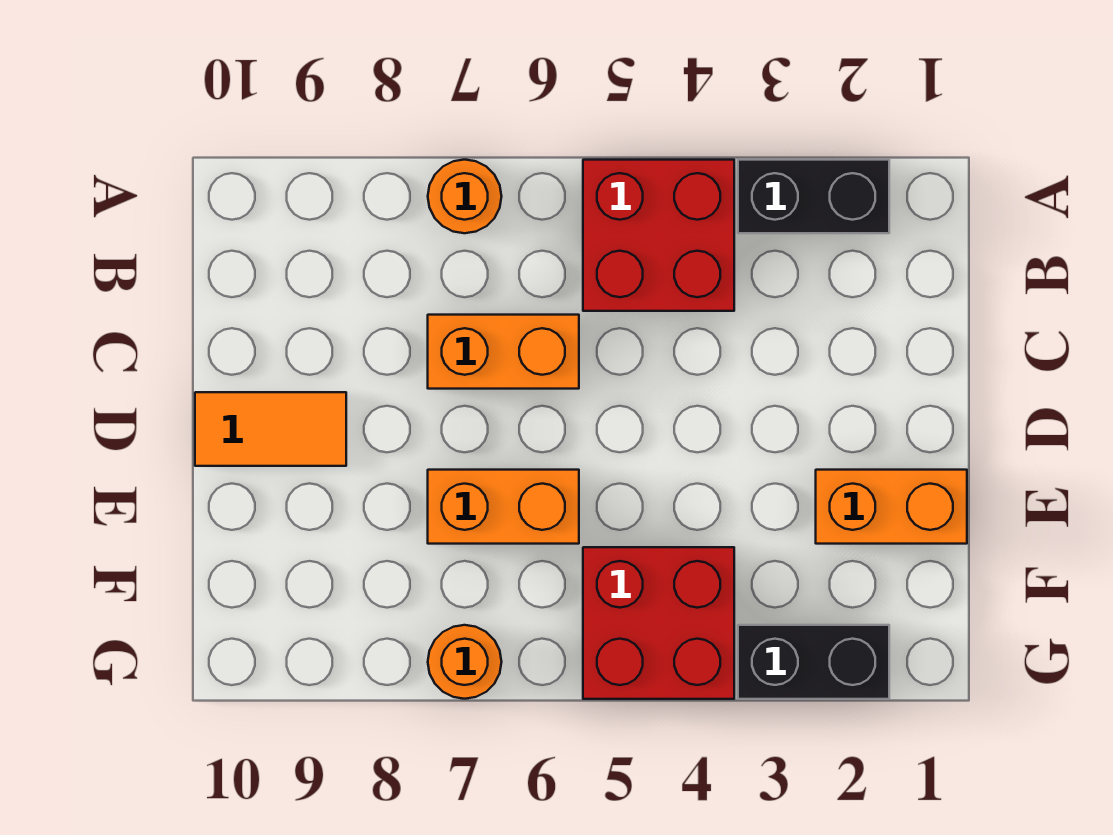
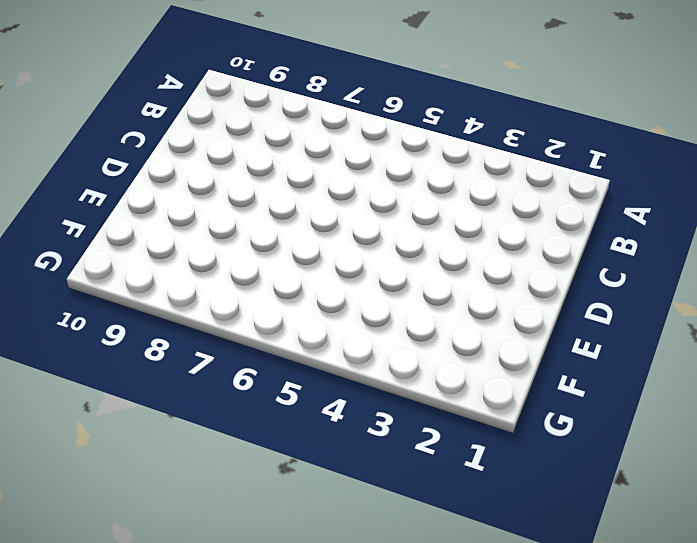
none -> black 1x2 brick [738,160,889,233]
none -> red 2x2 brick [583,160,734,311]

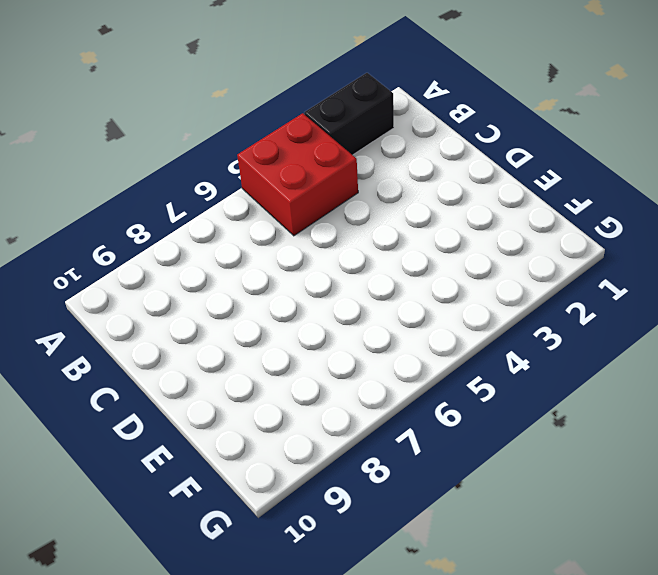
none -> orange 1x1 round brick [428,160,502,233]
none -> orange 1x2 brick [428,315,579,389]

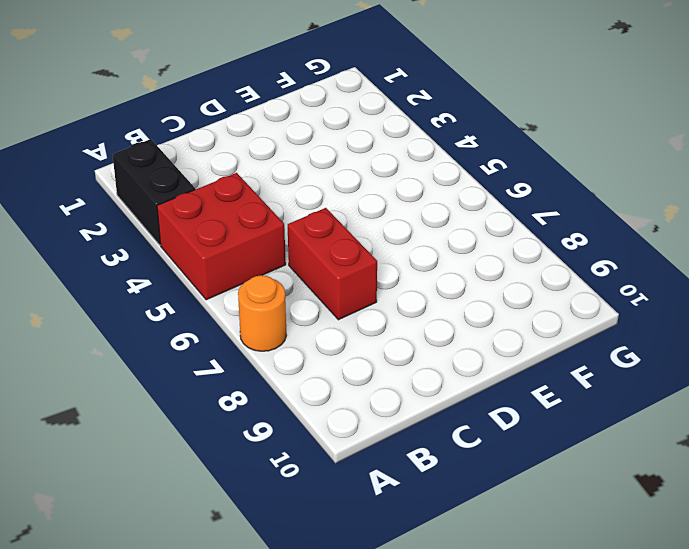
red 1x2 brick [288,208,377,320] -> orange 1x2 brick [428,315,579,389]
none -> orange 1x2 tile [195,392,346,466]
none -> orange 1x2 brick [816,470,967,544]

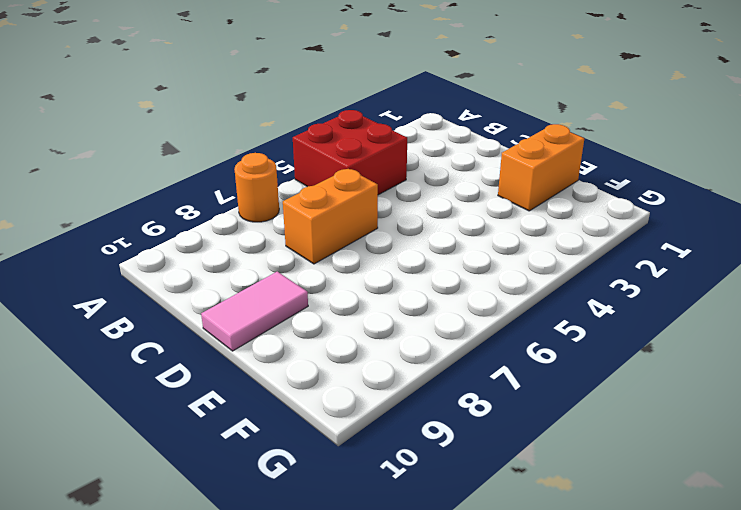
pink 1x2 tile [201,272,308,351] -> orange 1x2 tile [195,392,346,466]
none -> black 1x2 brick [738,160,889,233]
none -> orange 1x2 brick [428,470,579,544]

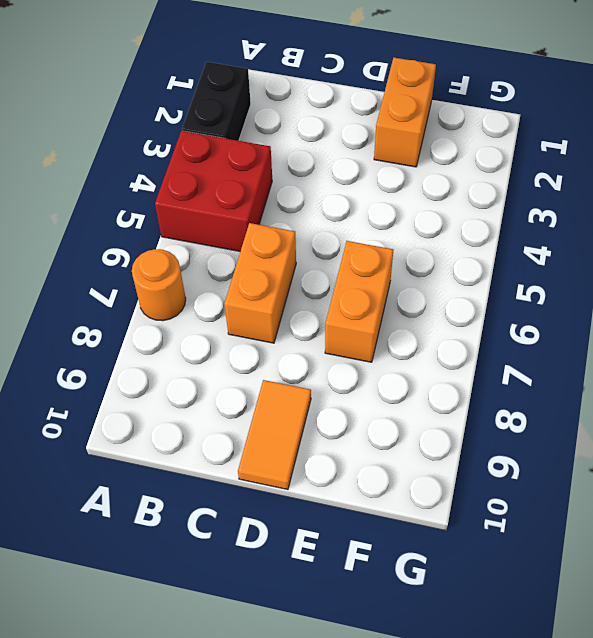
none -> red 2x2 brick [583,547,734,699]
none -> black 1x2 brick [738,625,889,699]

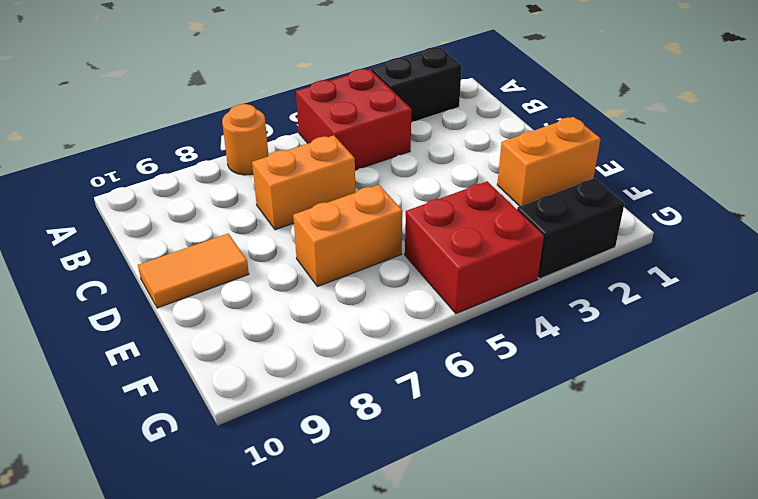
none -> orange 1x1 round brick [428,625,502,699]

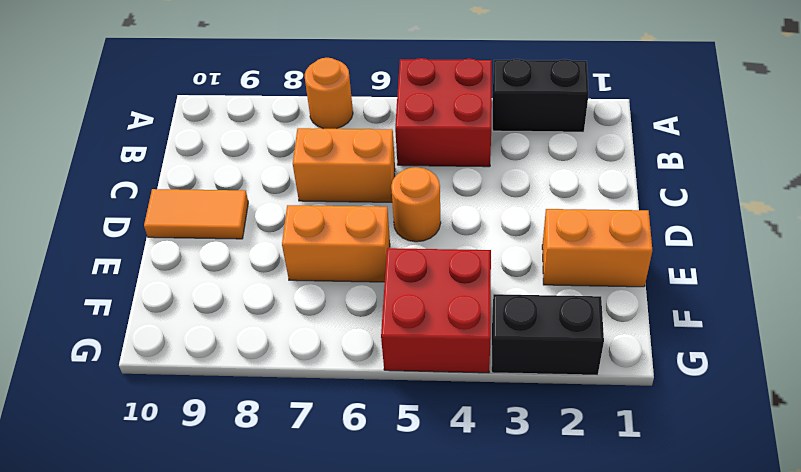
orange 1x1 round brick [391,167,441,242] -> orange 1x1 round brick moved to [428,625,502,699]

